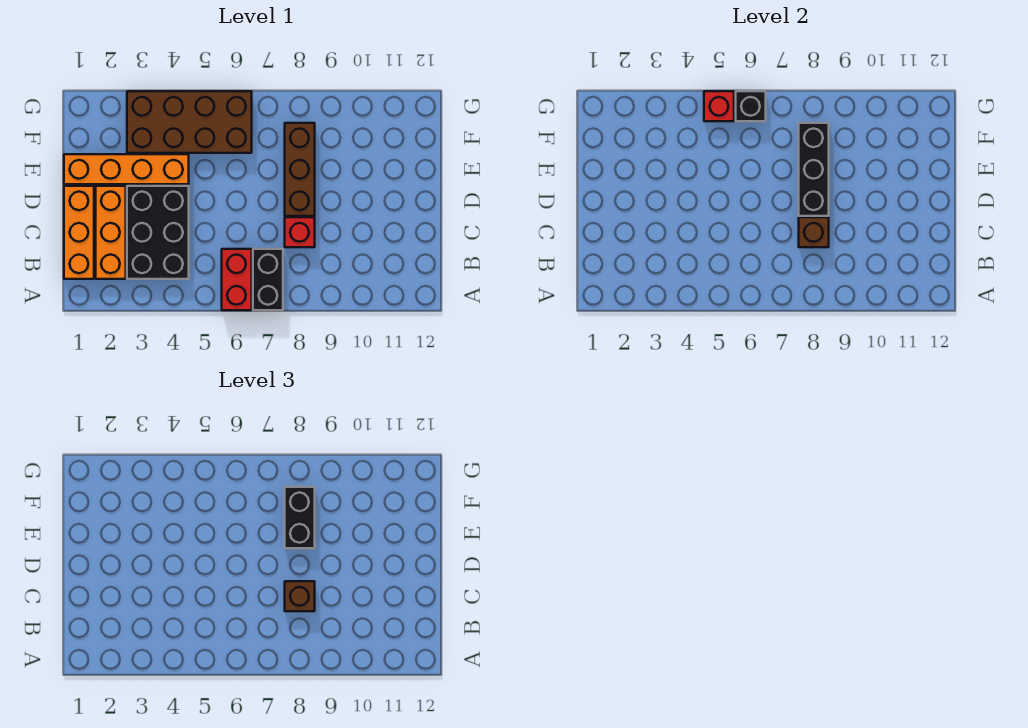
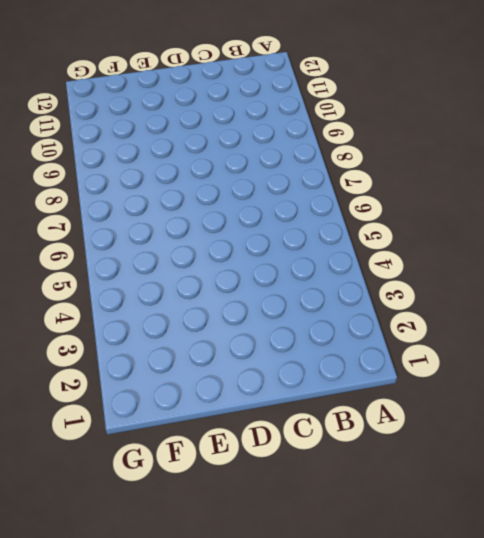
none -> red 1x2 brick [222,249,252,310]
none -> black 1x2 brick [253,249,283,310]
none -> orange 1x3 brick [64,186,94,279]

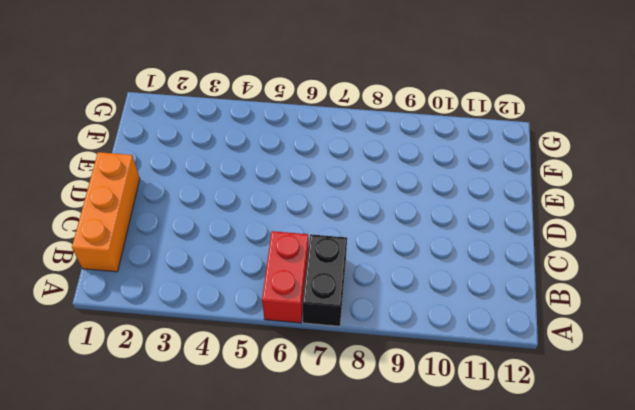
none -> orange 1x3 brick [96,186,126,279]
none -> black 2x3 brick [127,186,189,279]
none -> red 1x1 brick [285,217,315,247]

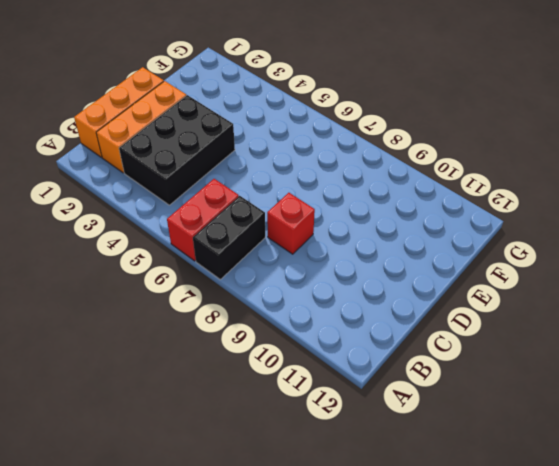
none -> brown 1x3 brick [285,123,315,216]
none -> orange 1x4 brick [64,154,189,184]
none -> brown 2x4 brick [127,91,252,153]

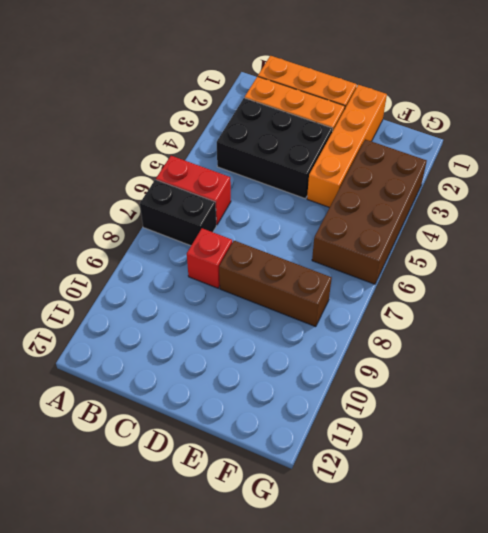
none -> brown 1x1 brick [799,217,829,247]
none -> black 1x3 brick [799,123,829,216]
none -> red 1x1 brick [704,91,734,121]

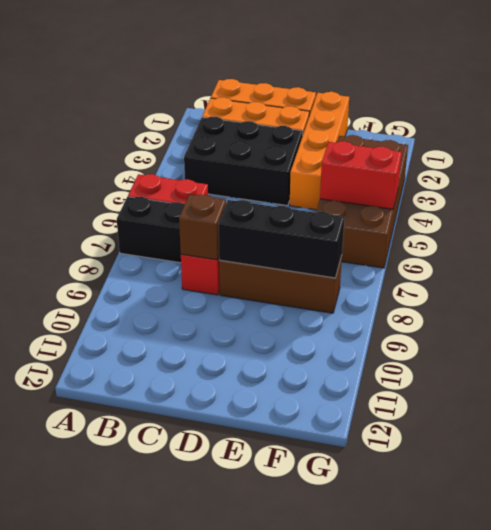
red 1x2 brick [320,141,402,209] -> red 1x1 brick [704,91,734,121]
none -> black 1x1 brick [736,91,766,121]
none -> brown 1x1 brick [285,581,315,611]
none -> black 1x2 brick [285,487,315,548]

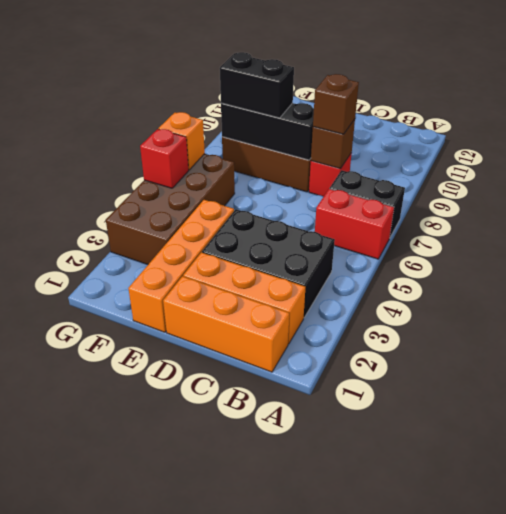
orange 1x1 brick [158,112,205,170] -> black 1x1 brick [736,91,766,121]

